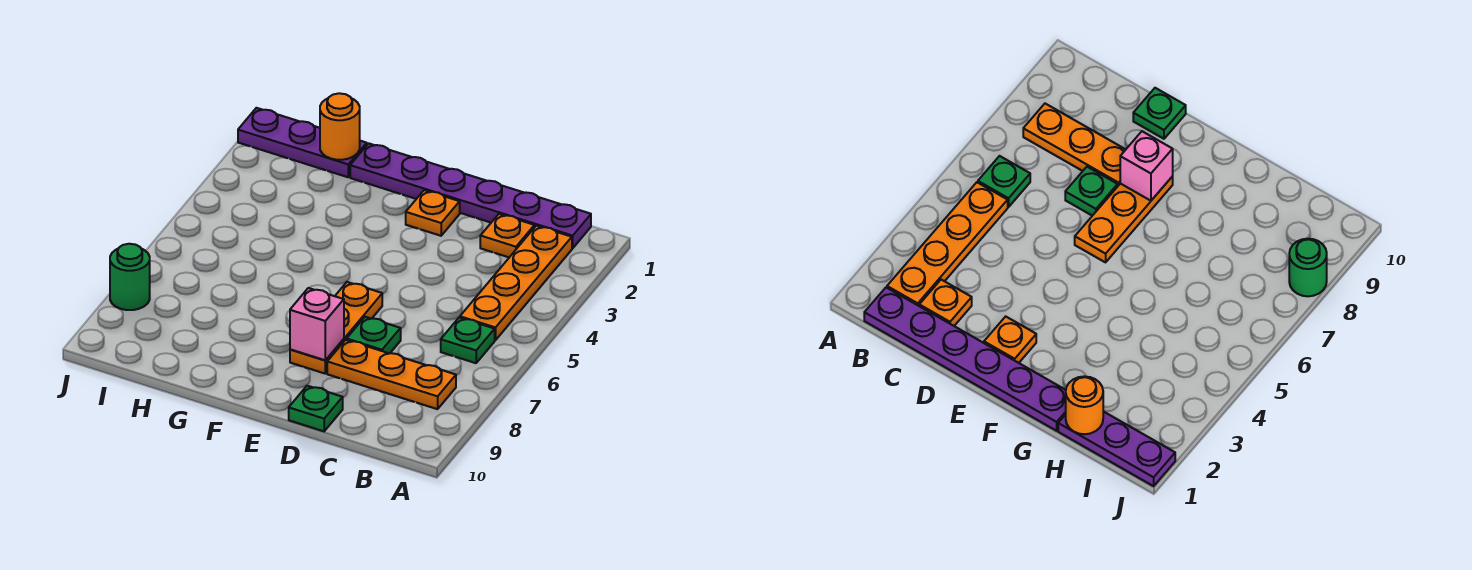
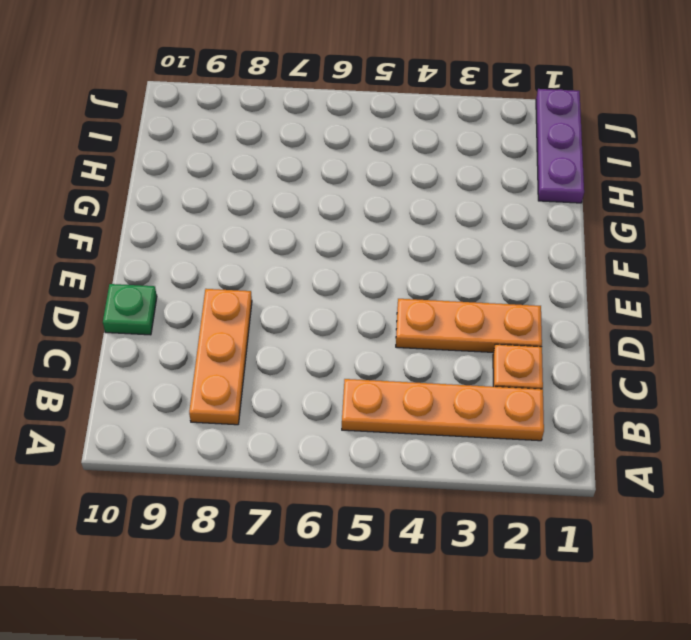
orange 1x3 plate [396,299,542,352] -> orange 1x3 plate moved to [290,282,382,373]
none -> purple 1x6 plate [350,143,591,248]
none -> green 1x1 plate [441,318,495,363]
none -> green 1x1 plate [347,317,401,353]

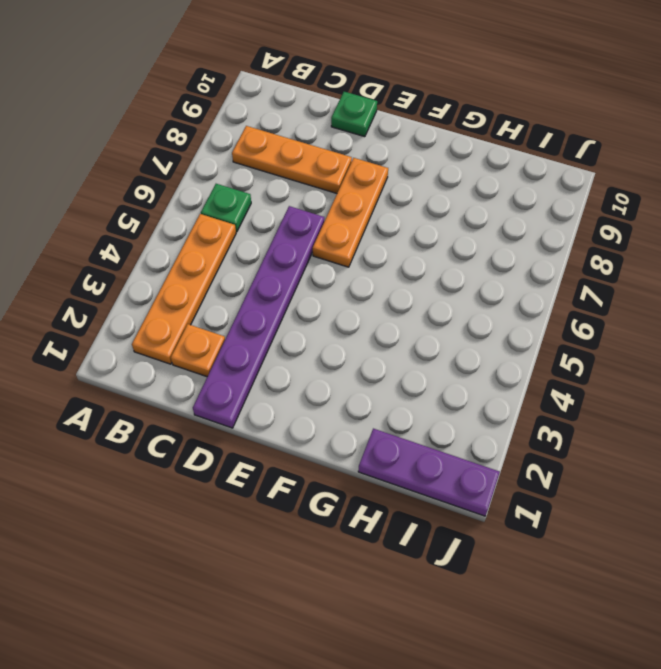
purple 1x6 plate [193,206,324,428] -> purple 1x6 plate turned to [350,143,591,248]
none -> green 1x1 plate [347,317,401,353]
none -> orange 1x1 plate [406,190,460,236]
none -> green 1x1 round brick [110,244,150,310]

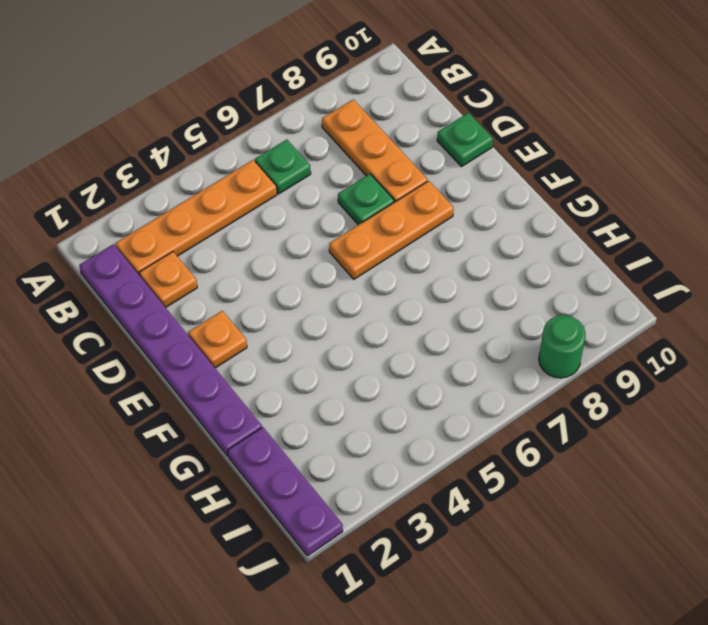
none -> pink 1x1 brick [290,288,344,360]
none -> orange 1x1 round brick [320,93,360,160]

